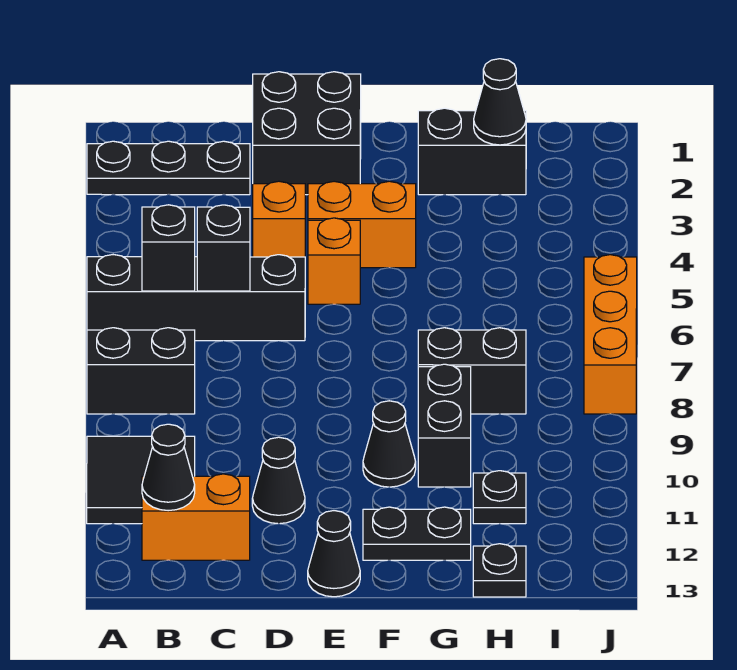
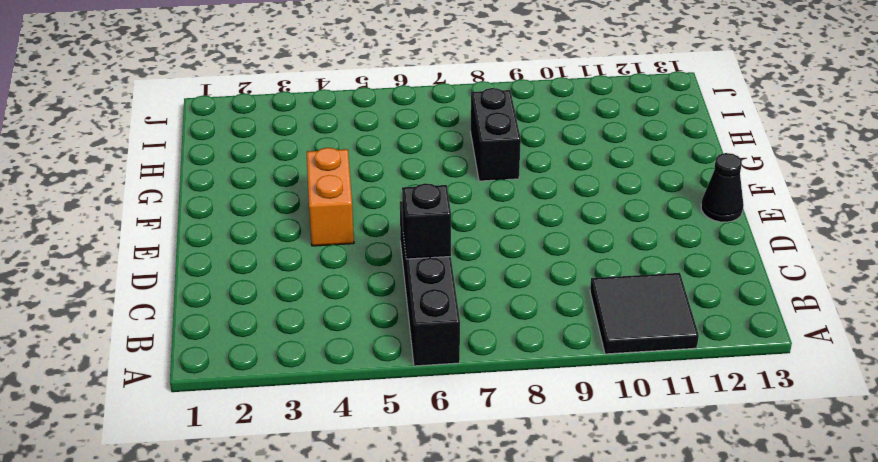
none -> black 1x3 plate [87,141,250,195]
none -> black 1x2 brick [87,328,195,414]
none -> orange 1x2 brick [142,474,250,560]

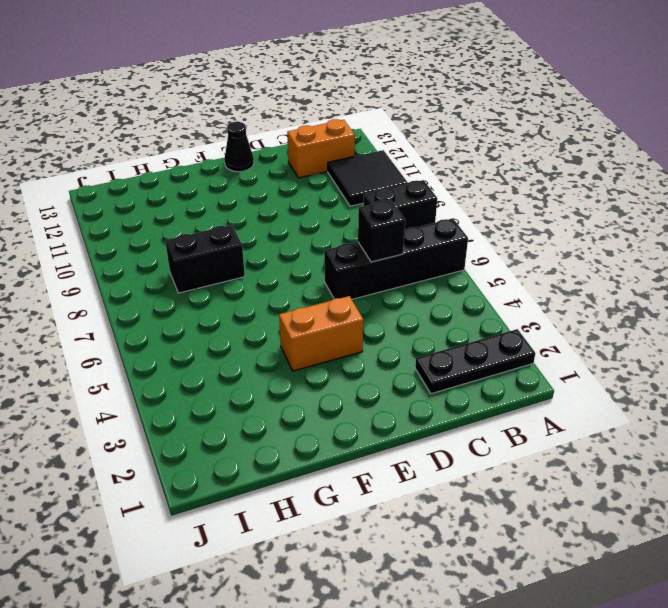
none -> black 2x2 brick [253,72,361,195]
none -> orange 1x1 brick [253,181,305,257]
none -> black 1x1 cone [252,437,305,524]

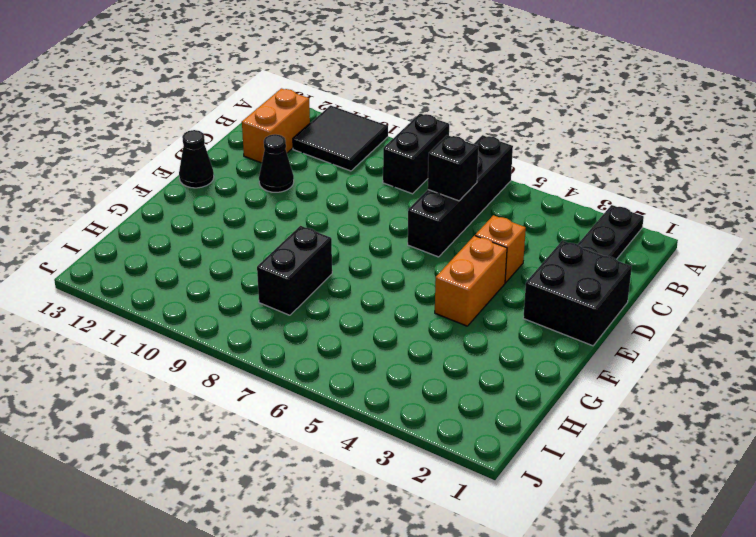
none -> orange 1x1 brick [308,218,360,304]
none -> black 1x1 cone [363,401,416,487]
none -> black 1x2 plate [363,507,471,560]

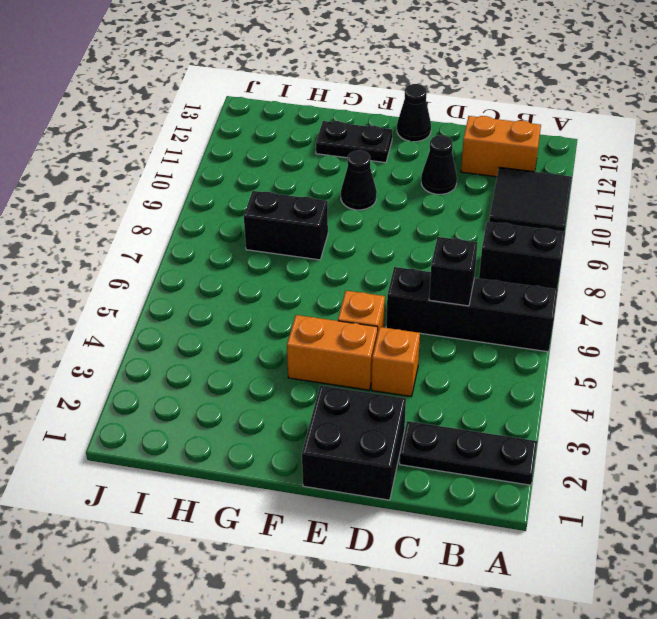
none -> black 1x2 brick [418,108,526,195]
none -> black 1x2 brick [418,364,471,487]
none -> black 1x1 plate [473,471,526,524]

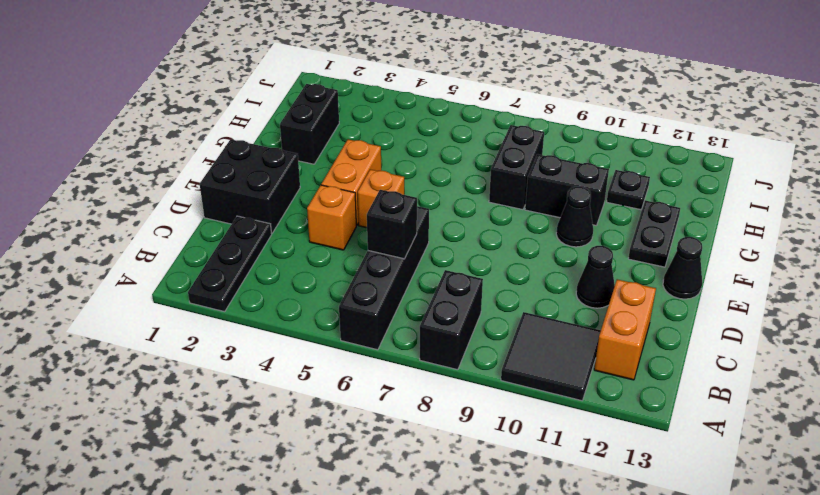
none -> black 1x1 plate [473,544,526,597]
none -> orange 1x3 brick [584,255,637,414]
none -> black 1x1 brick [142,205,195,291]

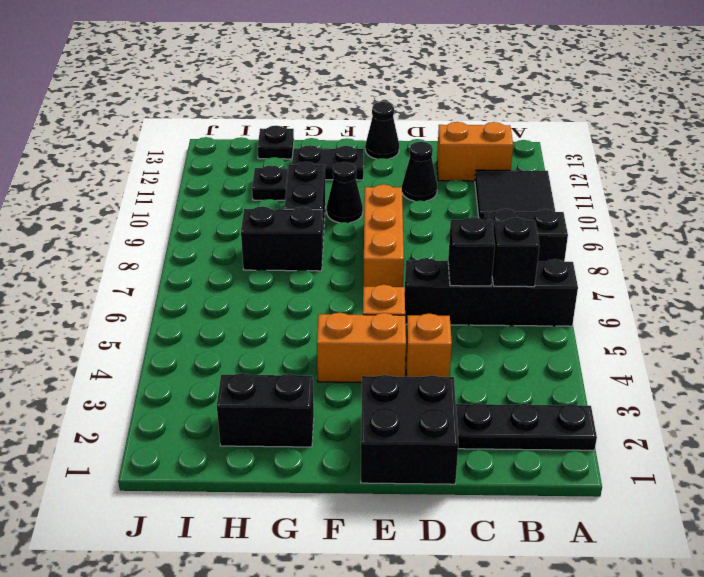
orange 1x3 brick [363,184,404,287] -> orange 1x3 brick moved to [584,255,637,414]
none -> black 1x1 cone [142,424,195,511]
none -> black 1x1 cone [474,59,526,145]

